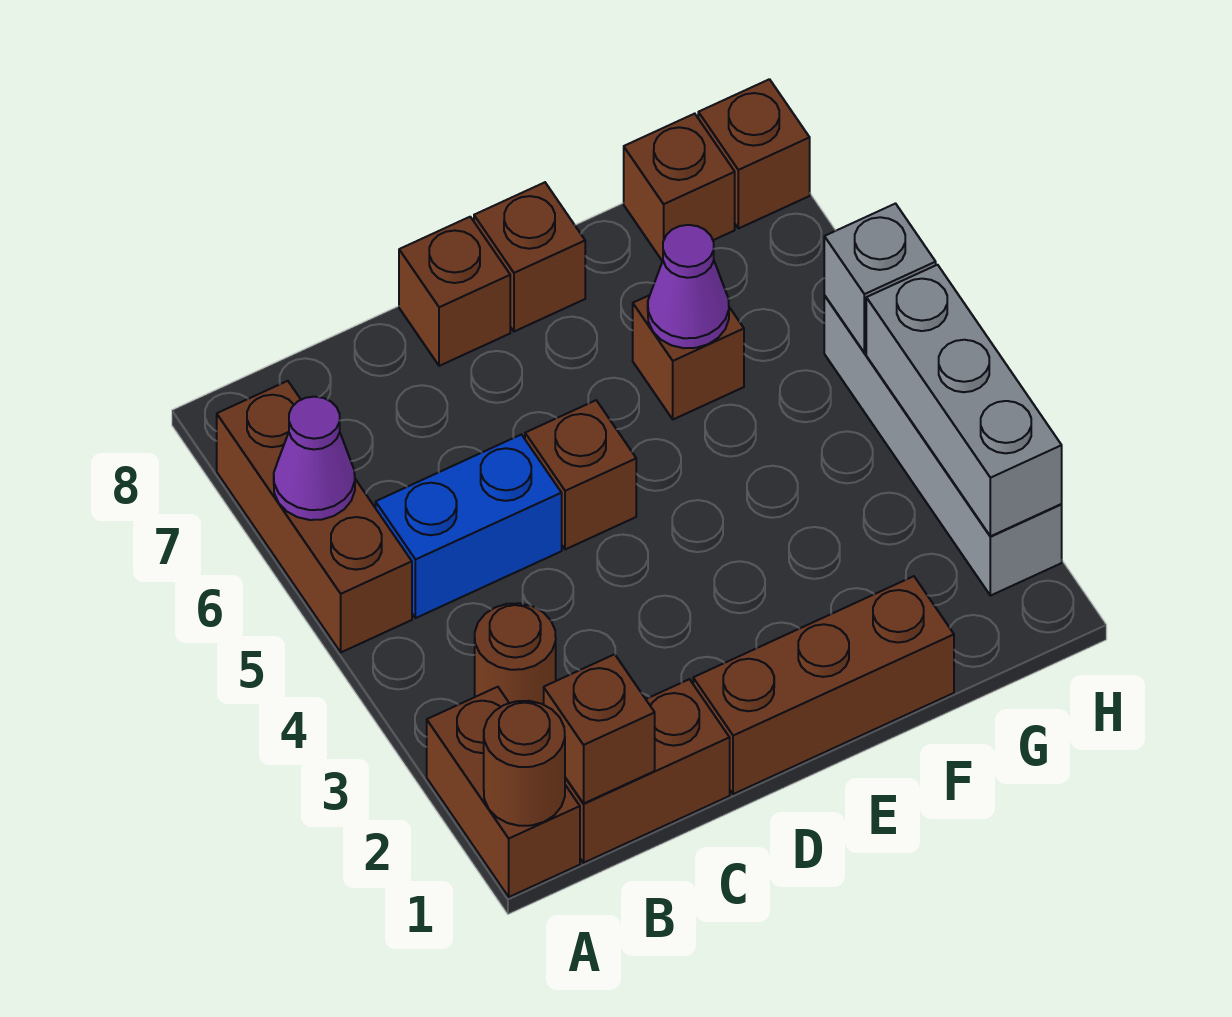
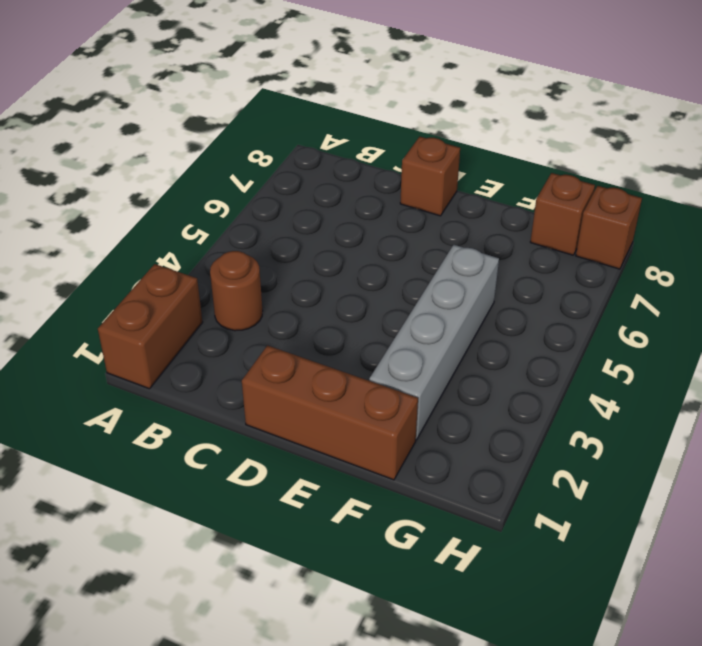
grey 1x4 brick [369,245,499,440] -> grey 1x4 brick moved to [824,296,1062,596]
none -> brown 1x3 brick [217,381,412,652]
none -> brown 1x2 brick [565,679,730,863]
none -> blue 1x2 brick [376,435,562,618]

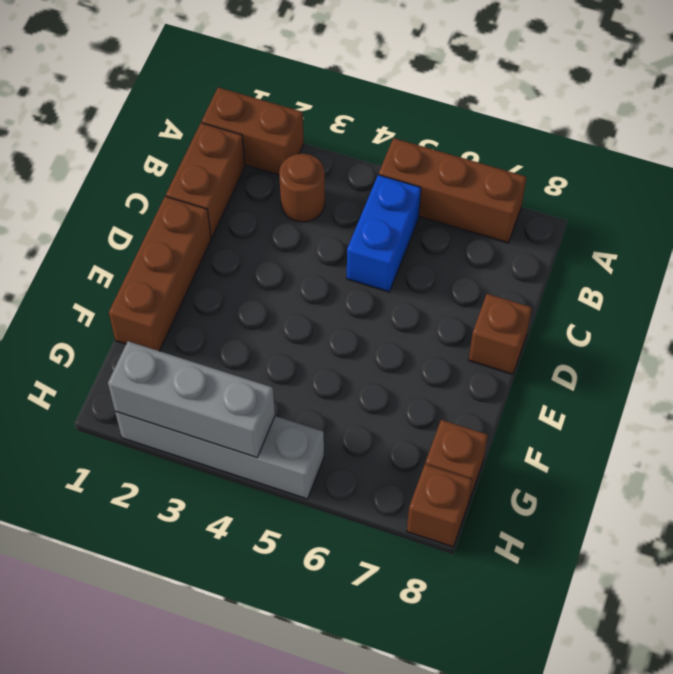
none -> brown 1x1 brick [525,400,636,549]
none -> brown 1x1 brick [474,182,585,332]
none -> brown 1x1 brick [633,295,744,419]

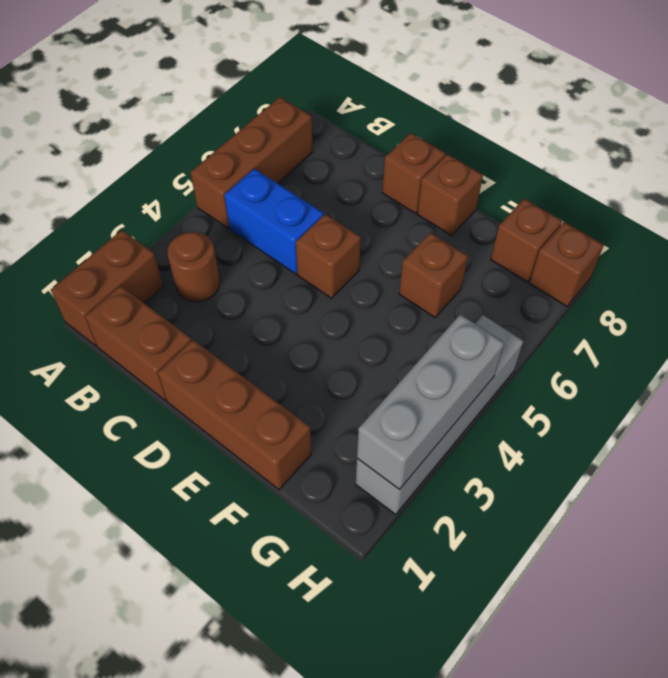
none -> brown 1x1 round brick [484,701,565,826]
none -> purple 1x1 cone [274,397,355,520]
none -> brown 1x1 brick [544,654,655,803]

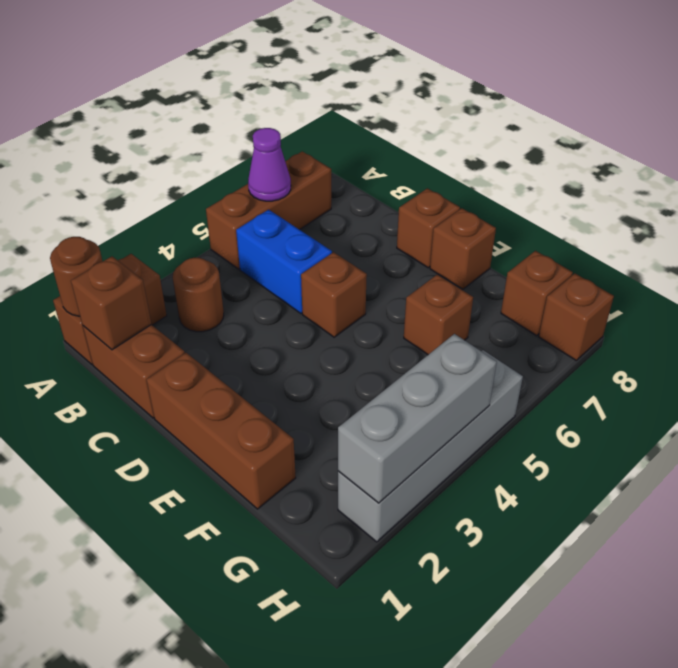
none -> purple 1x1 cone [648,225,729,348]
none -> grey 1x1 brick [824,204,936,353]

